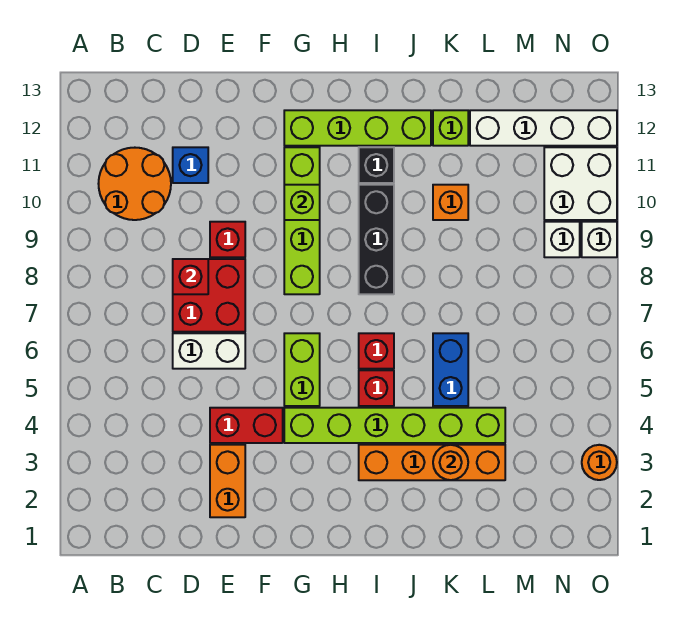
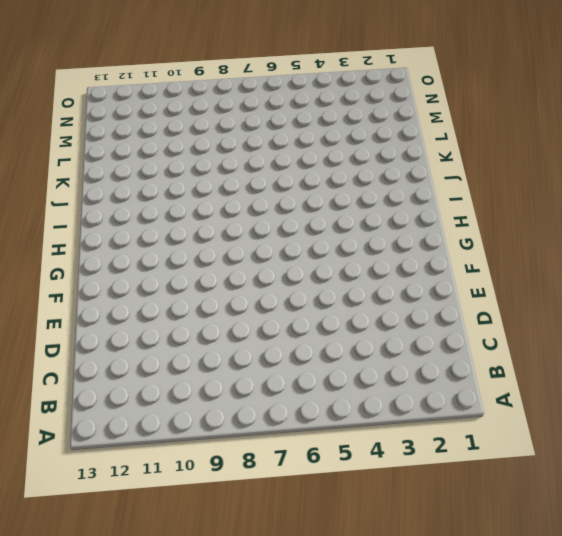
none -> orange 2x2 round brick [98,148,171,220]
none -> white 1x2 brick [173,333,245,369]
none -> red 2x2 brick [173,259,245,332]

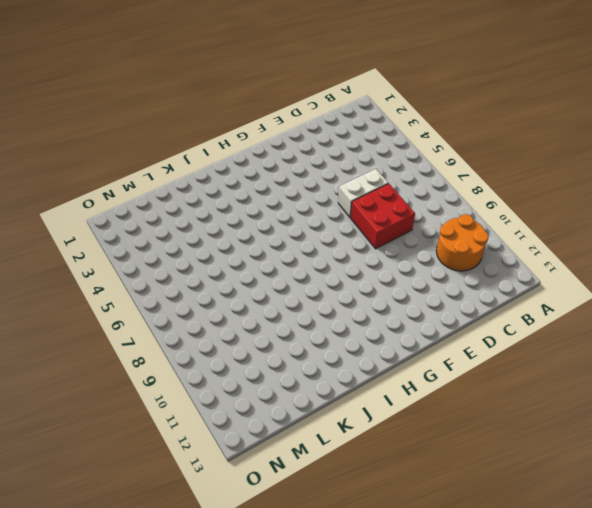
none -> blue 1x1 brick [173,147,208,183]
none -> orange 1x2 brick [210,445,245,517]
none -> red 1x2 brick [210,408,283,443]

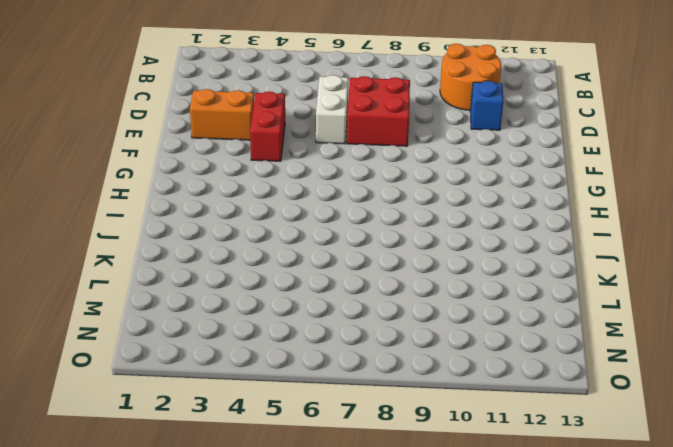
none -> red 1x1 brick [210,222,245,257]
none -> lime 1x6 brick [284,408,505,443]
none -> lime 1x2 brick [284,333,320,406]

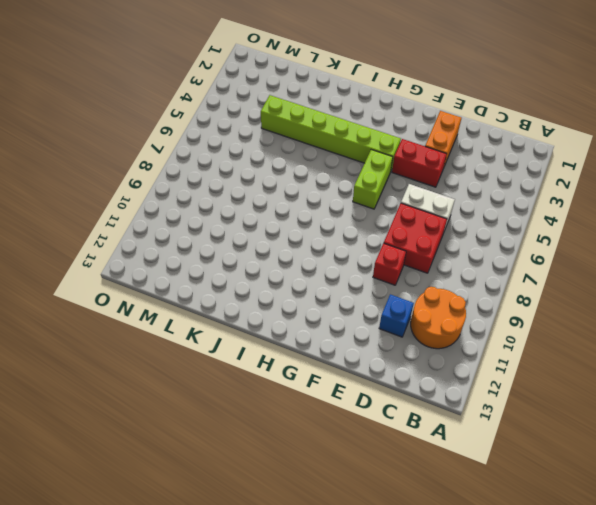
none -> lime 1x4 brick [284,147,320,294]
none -> lime 1x4 brick [284,110,431,146]
none -> orange 1x4 brick [359,445,505,480]

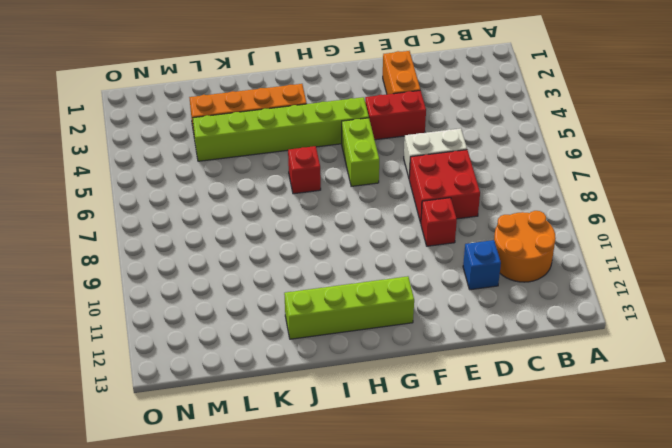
none -> lime 1x4 brick [284,147,320,294]
none -> red 1x1 brick [359,370,394,406]
none -> black 1x3 brick [359,185,394,294]

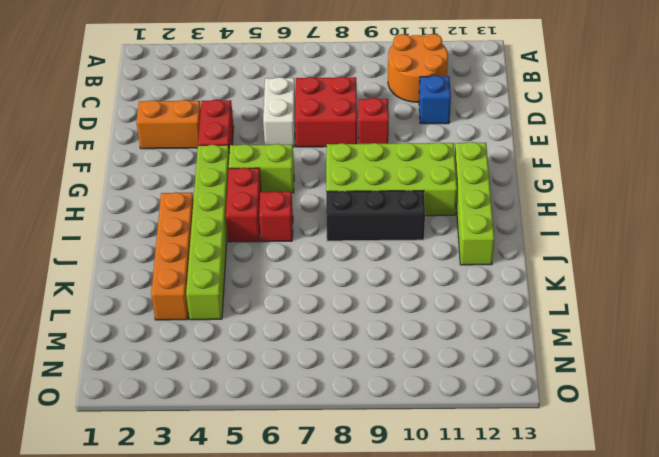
lime 2x4 brick [326,142,457,216] -> lime 1x4 brick [284,147,320,294]
red 1x2 brick [226,168,261,242] -> red 1x1 brick [359,370,394,406]
none -> black 1x1 brick [359,147,394,183]
none -> blue 1x2 brick [433,333,468,406]
none -> orange 1x1 brick [433,185,468,220]

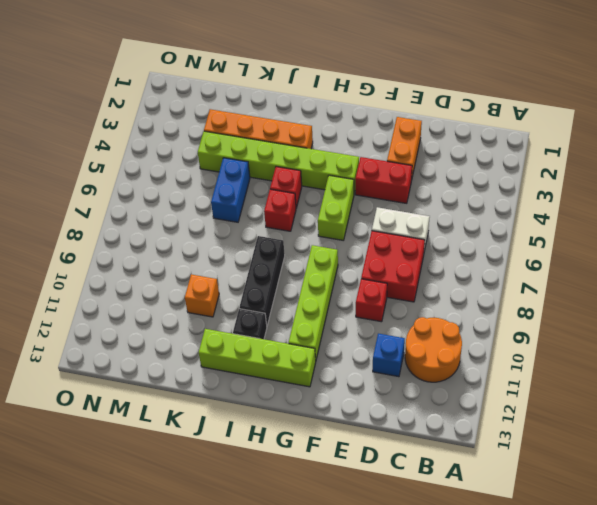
none -> lime 1x1 brick [433,110,468,146]
none -> white 1x4 brick [470,110,617,146]
none -> white 1x1 brick [544,222,580,257]

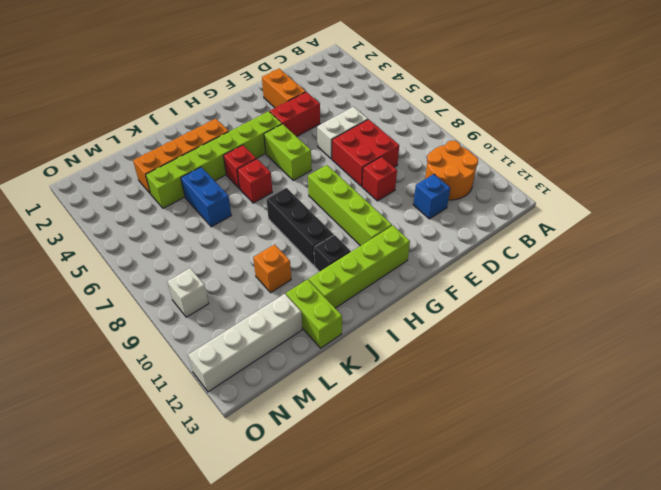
lime 1x2 brick [286,279,342,348] -> lime 1x1 brick [433,110,468,146]
none -> white 2x2 brick [544,147,617,220]
none -> orange 1x1 round brick [582,445,617,480]
none -> white 1x1 brick [582,222,617,257]

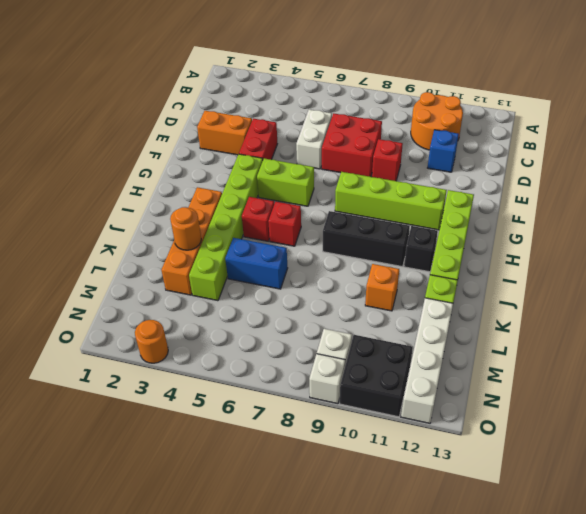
black 2x2 brick [340,335,413,417] -> white 2x2 brick [544,147,617,220]
none -> red 1x1 brick [173,259,208,294]
none -> lime 1x1 brick [284,185,320,220]

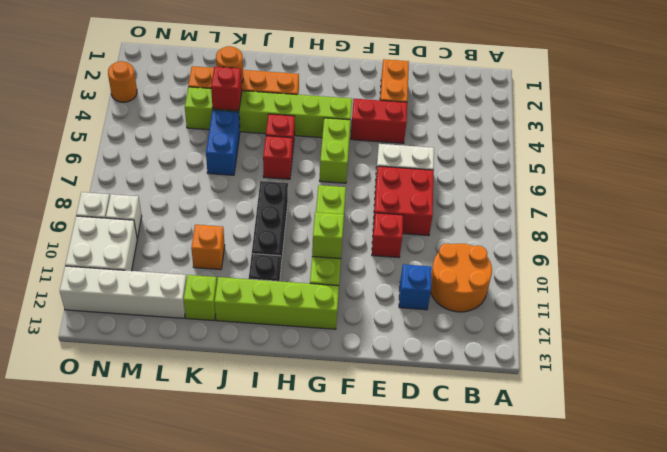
red 1x1 brick [211,67,242,111] -> red 1x1 brick moved to [173,259,208,294]

